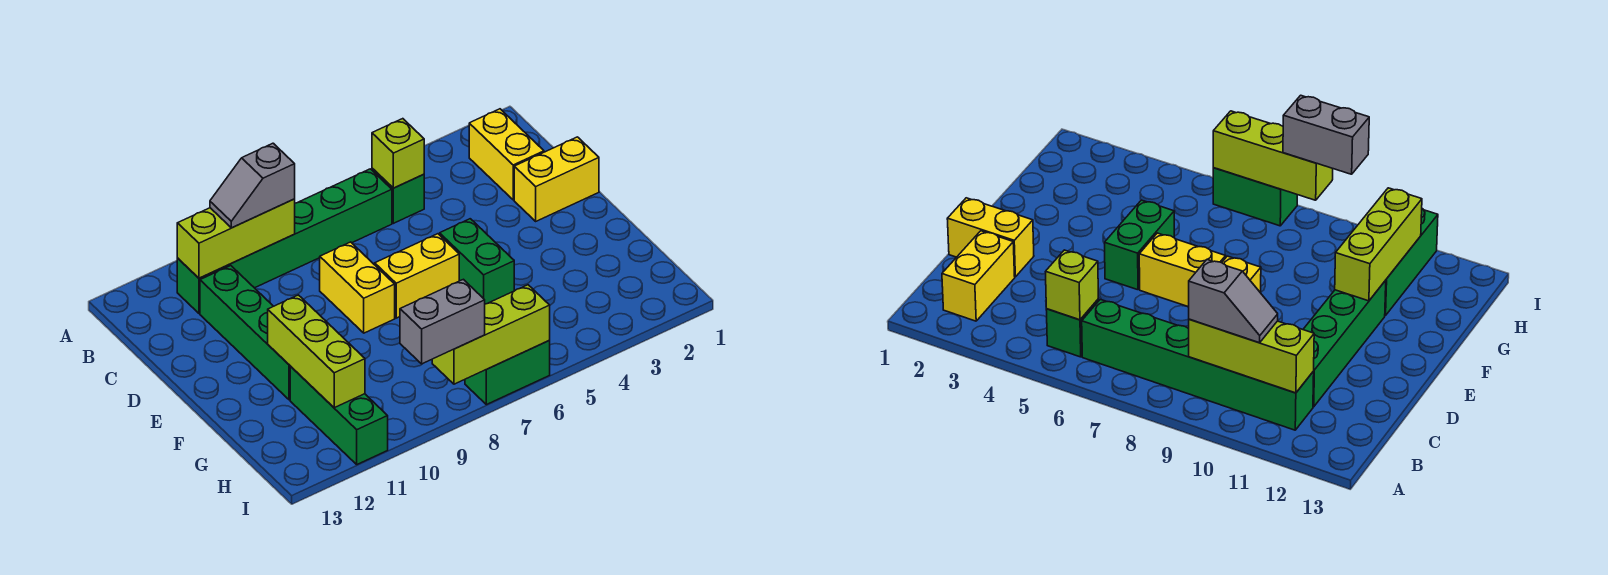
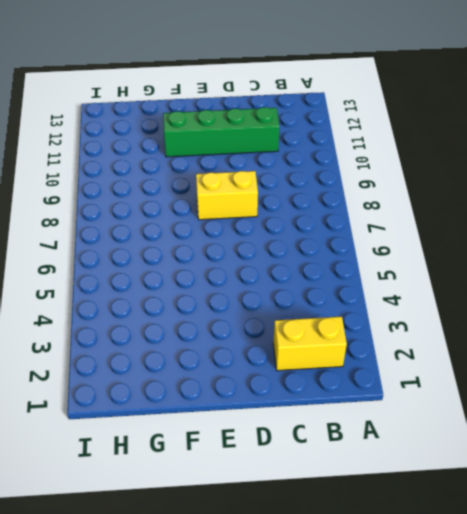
none -> green 1x1 brick [372,168,424,223]
none -> green 1x6 brick [177,169,392,313]
none -> yellow 1x2 brick [514,137,599,221]

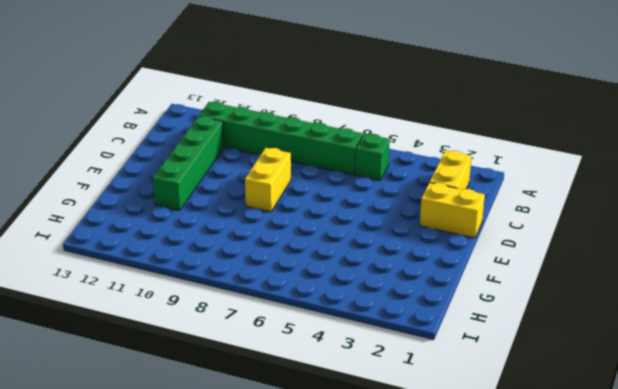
none -> green 1x2 brick [440,219,514,304]
none -> yellow 1x2 brick [375,234,459,318]
none -> green 1x3 brick [290,366,388,464]

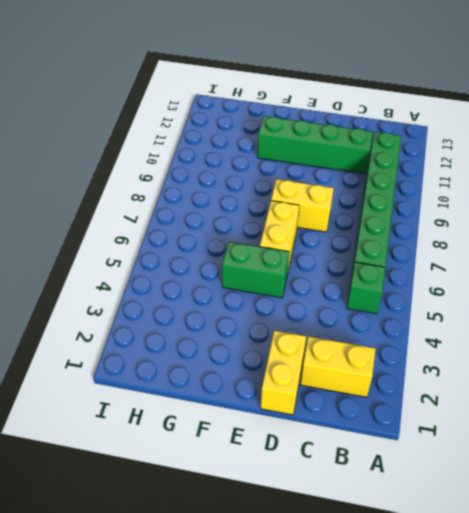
none -> green 1x3 brick [290,366,388,464]
none -> green 1x2 brick [465,341,550,405]
none -> lime 1x1 brick [372,119,424,188]

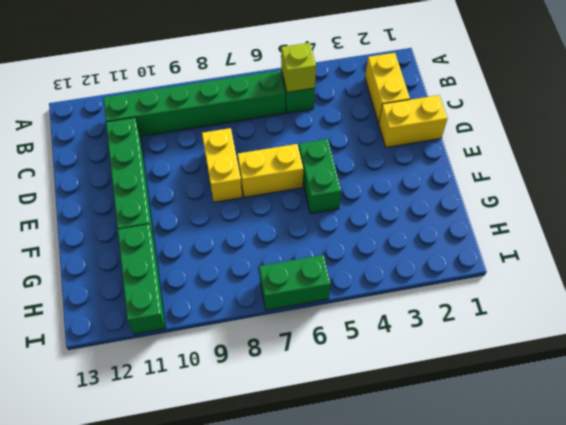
none -> lime 1x3 brick [177,199,295,278]
none -> lime 1x3 brick [268,295,365,408]
none -> lime 1x3 brick [432,285,550,384]

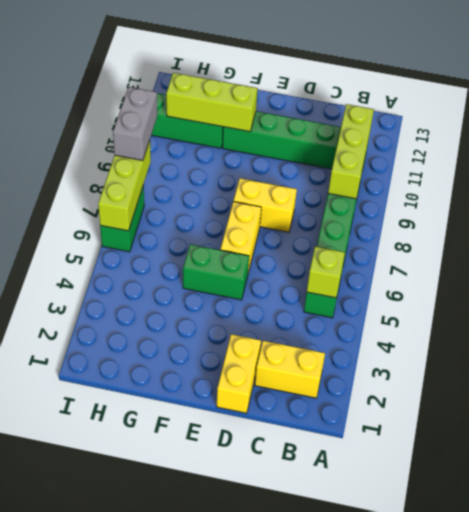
none -> grey 1x2 slope [210,143,295,228]

